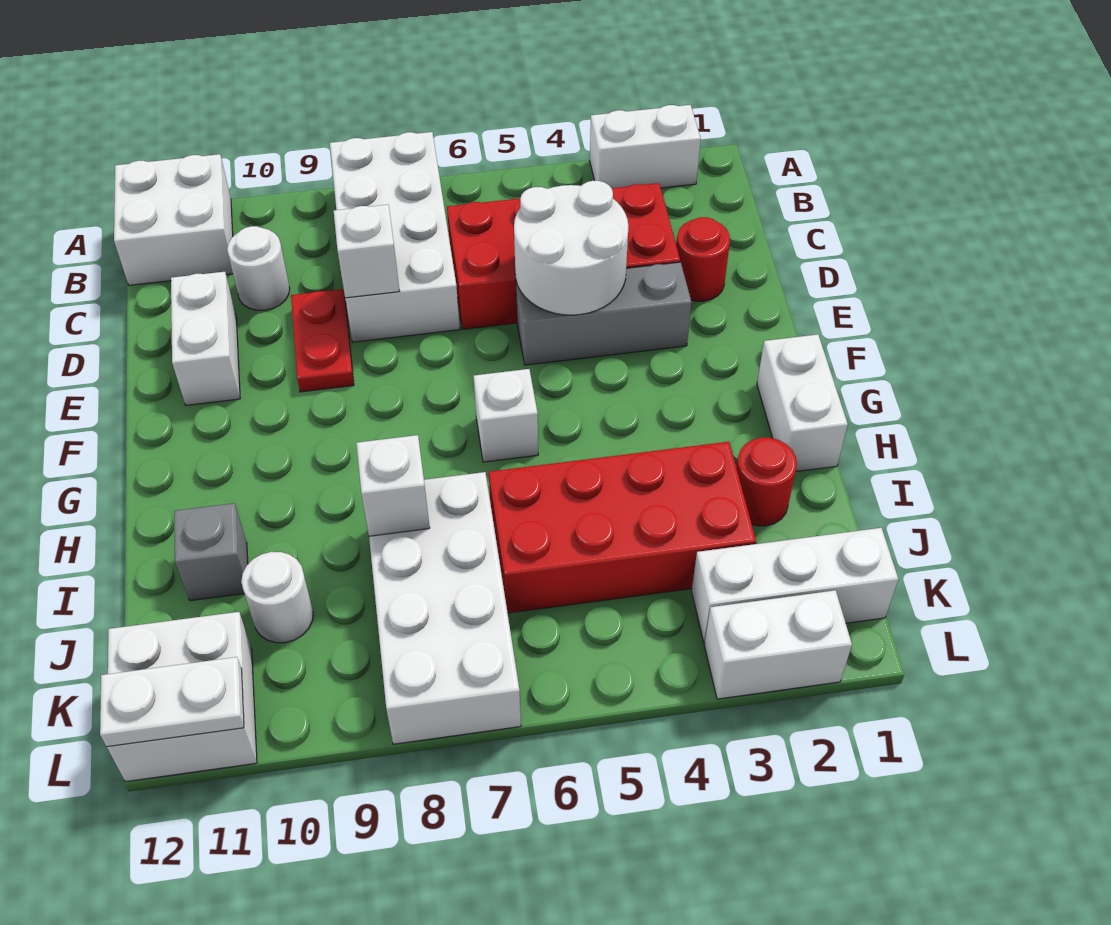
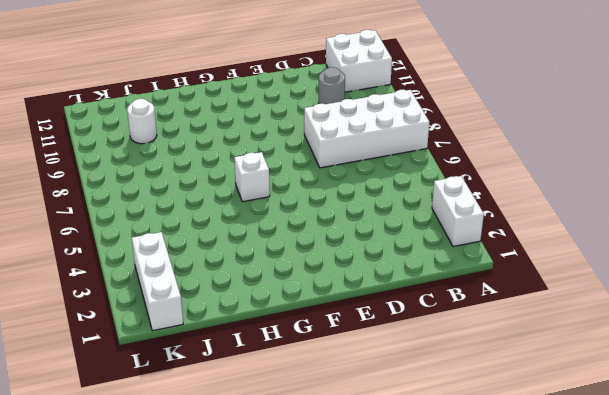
grey 1x1 round brick [319,67,345,104] -> white 1x1 round brick [227,226,290,310]
none -> red 2x4 brick [447,183,680,329]
none -> red 1x1 round brick [676,217,730,301]
none -> red 1x2 plate [291,289,354,392]

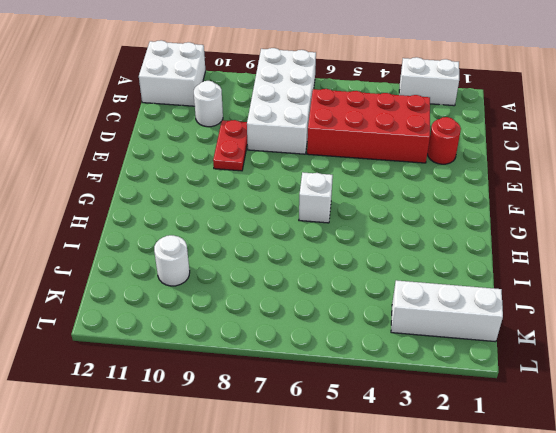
none -> white 1x2 brick [171,272,240,405]
none -> grey 1x3 brick [516,262,692,365]
none -> white 1x2 brick [757,334,848,471]

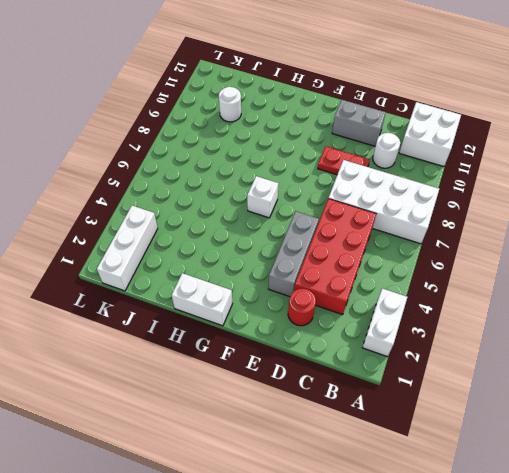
grey 1x2 brick [332,100,386,146] -> white 1x2 brick [171,272,240,405]
none -> red 1x1 round brick [736,438,797,526]
none -> red 2x4 brick [489,442,756,613]
none -> white 2x4 brick [369,472,521,744]

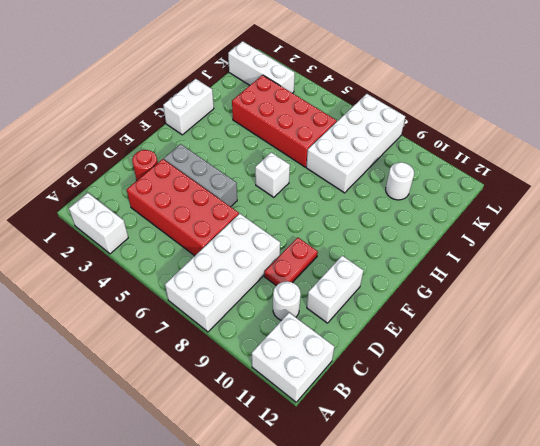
none -> red 1x1 round brick [736,438,797,526]
none -> grey 1x1 brick [174,503,248,601]
none -> white 2x2 brick [107,612,257,782]

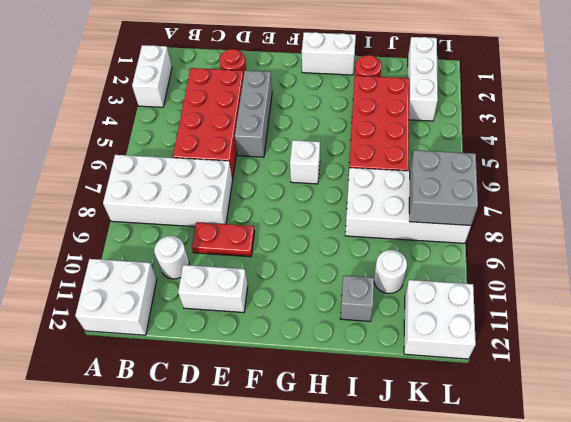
grey 2x2 brick [409,150,478,225] -> none
none -> white 1x2 brick [704,590,852,699]
none -> white 2x2 round brick [514,181,628,315]
none -> white 1x1 brick [334,205,399,298]

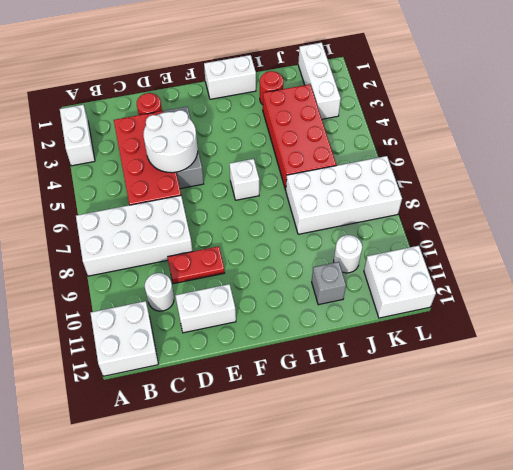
none -> white 1x2 brick [704,590,852,699]
none -> white 1x1 brick [334,205,399,298]
none -> white 1x1 brick [356,435,430,536]

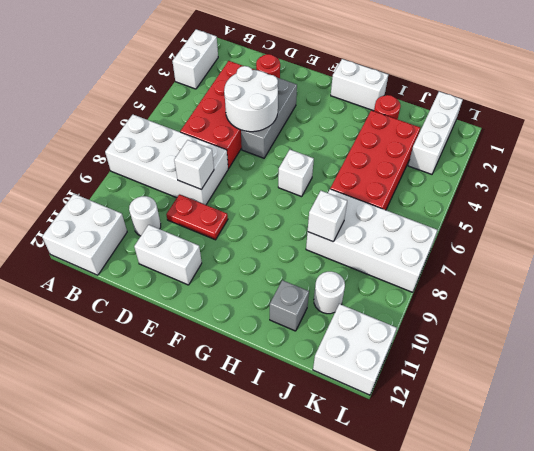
none -> white 1x2 brick [704,590,852,699]
none -> white 1x2 plate [100,657,244,747]

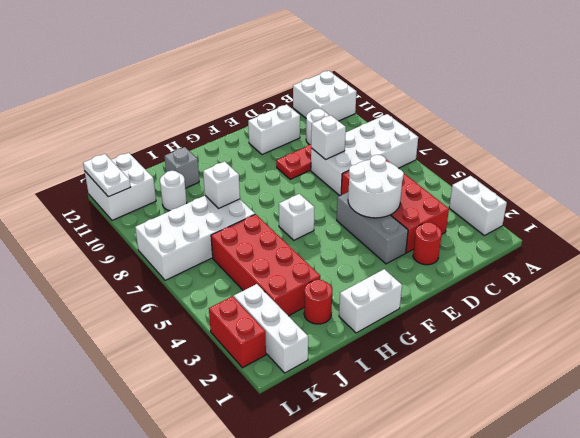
red 1x2 brick [209,296,266,368] -> white 1x2 brick [704,590,852,699]

